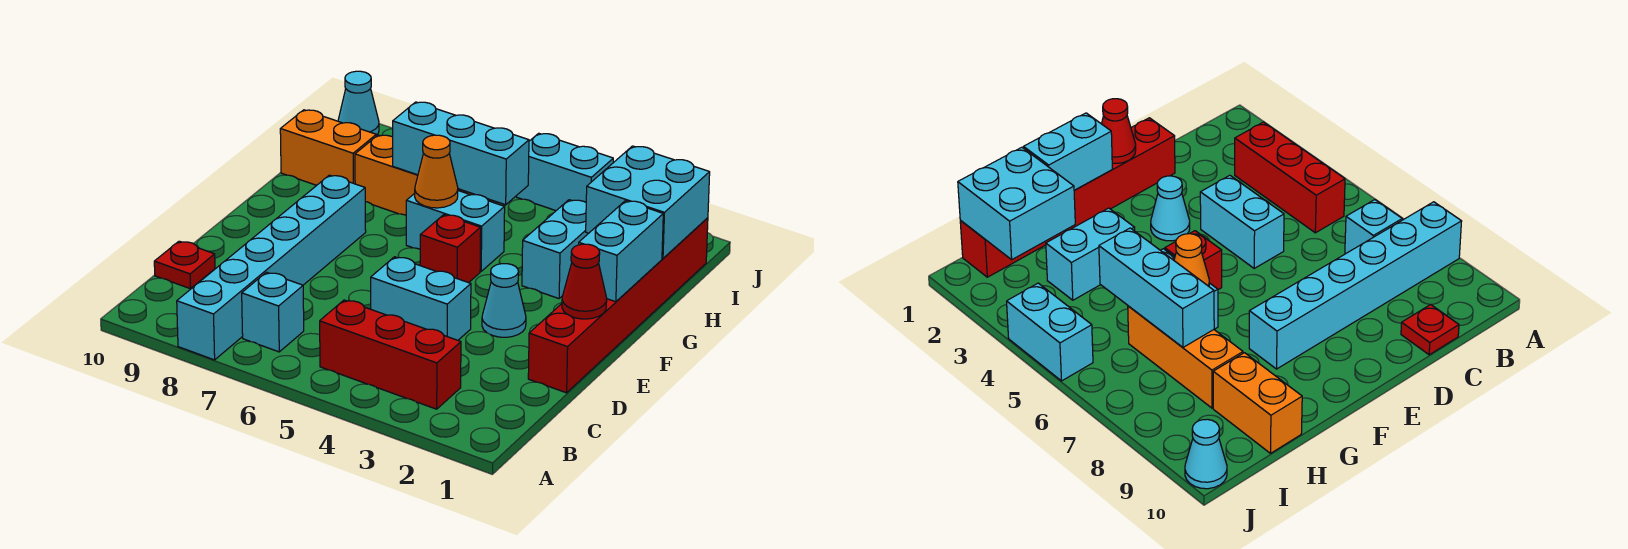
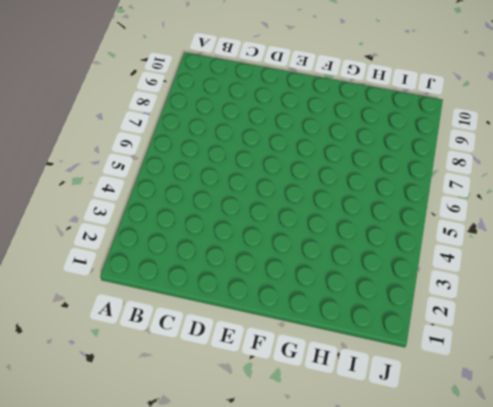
none -> cyan 1x6 brick [177,175,366,360]
none -> red 1x3 brick [320,300,461,409]
none -> cyan 1x1 brick [242,272,304,352]

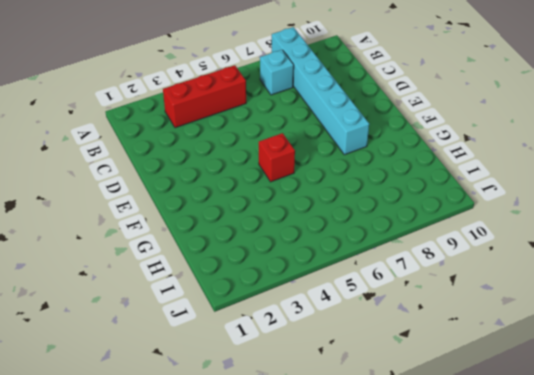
none -> red 1x1 plate [154,241,215,289]
none -> red 1x6 brick [528,218,708,393]
none -> cyan 1x2 brick [371,257,471,340]

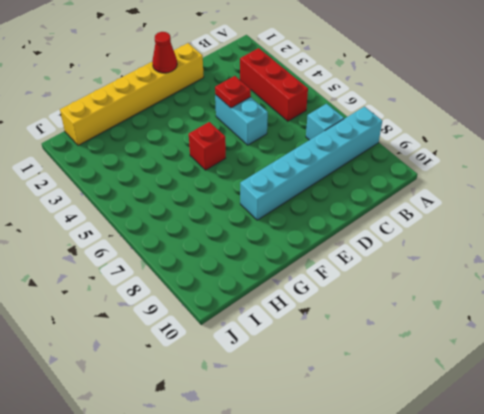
yellow 1x6 brick [60,43,204,145] -> red 1x6 brick [528,218,708,393]
red 1x1 plate [215,76,251,108] -> red 1x1 plate moved to [154,241,215,289]
none -> cyan 1x1 cone [482,264,526,337]
none -> cyan 1x2 brick [522,200,588,299]
none -> cyan 1x2 brick [406,191,505,271]

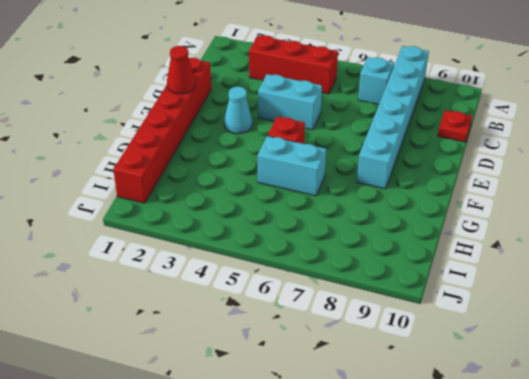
none -> cyan 1x2 brick [522,200,588,299]
none -> orange 1x3 brick [355,135,490,215]
none -> orange 1x2 brick [280,110,376,185]

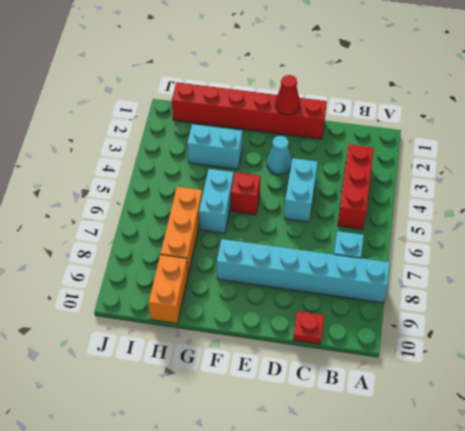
none -> cyan 1x2 brick [516,133,613,211]
none -> cyan 1x1 cone [338,71,379,135]
none -> cyan 1x2 brick [579,201,663,302]

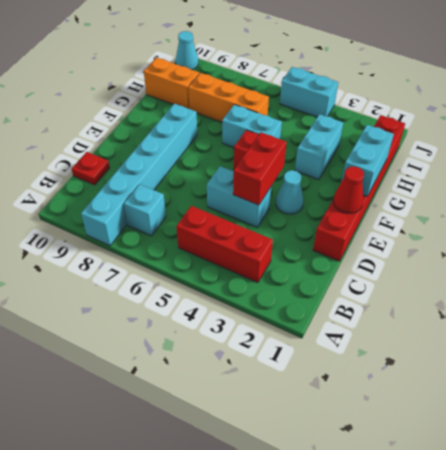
red 1x2 brick [233,132,286,205] -> none
none -> orange 1x1 cone [415,135,458,208]
none -> cyan 2x2 brick [586,146,710,258]
none -> cyan 1x3 brick [393,102,529,205]

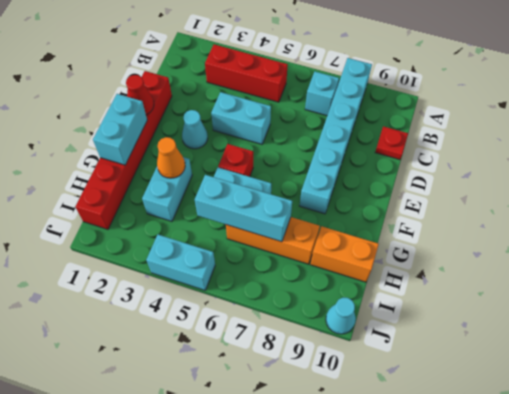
orange 1x1 cone [157,137,185,178] -> orange 1x1 cone moved to [415,135,458,208]
none -> cyan 2x2 brick [586,146,710,258]

